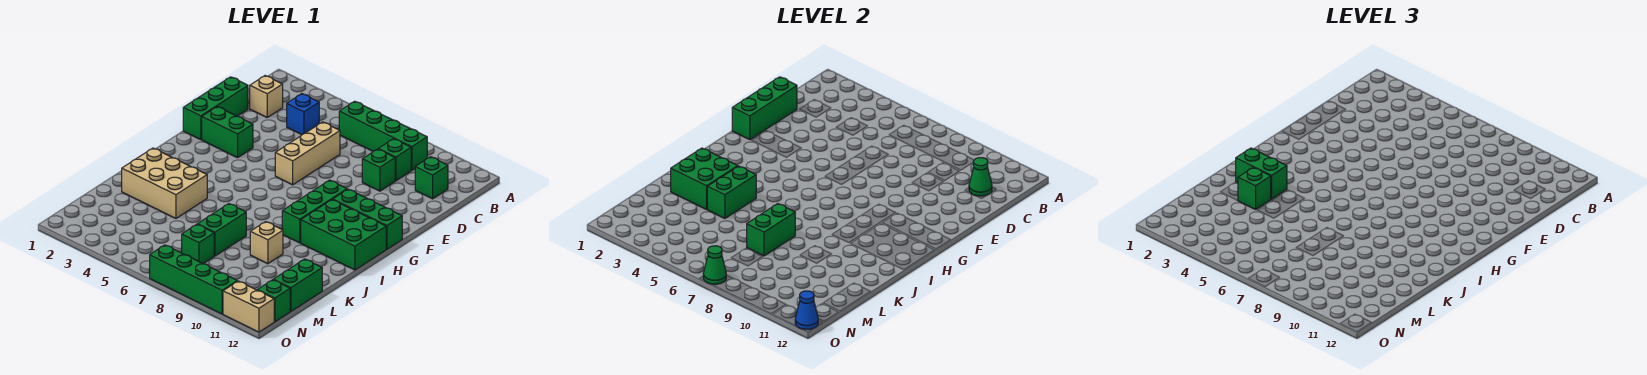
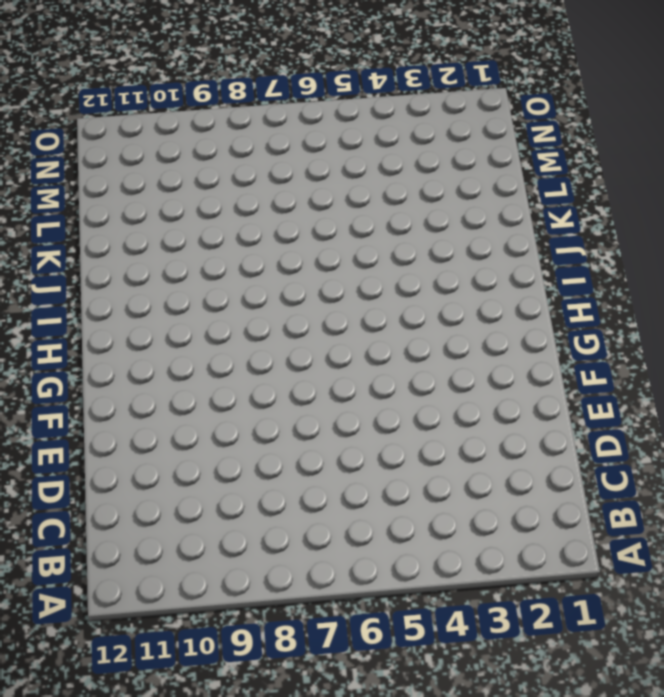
none -> green 1x4 brick [339,101,427,170]
none -> tan 1x1 brick [250,76,283,117]
none -> blue 1x1 brick [287,94,319,135]

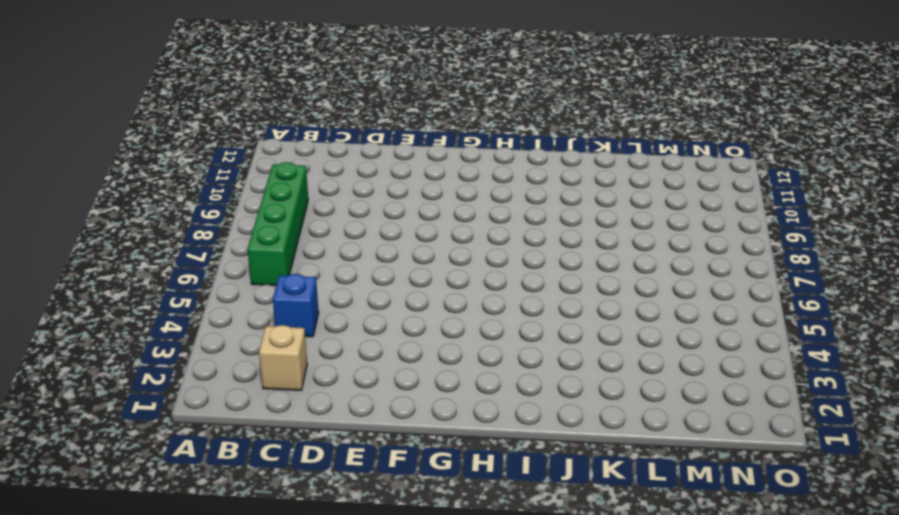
none -> green 1x1 brick [379,139,411,181]
none -> green 1x1 brick [415,157,448,199]
none -> green 1x3 brick [183,77,248,140]

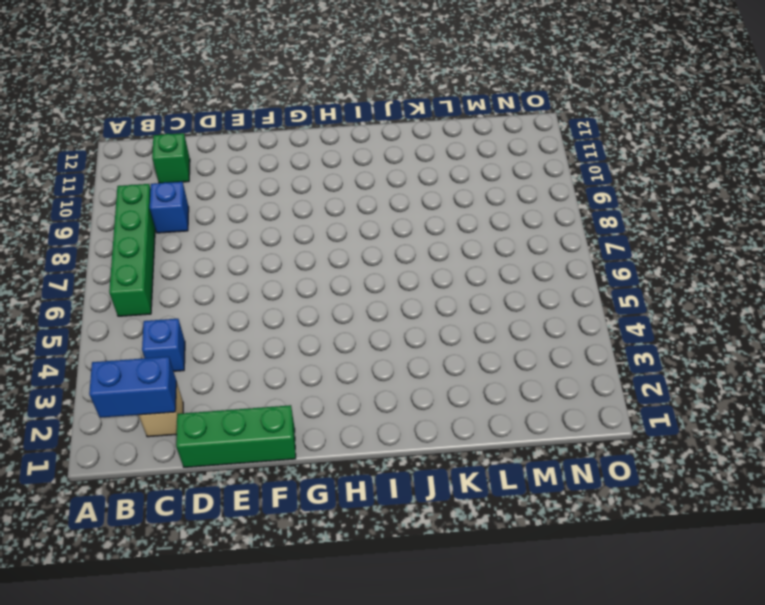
blue 1x2 brick [89,357,176,418] -> none
blue 1x1 brick [150,182,189,233] -> green 1x1 brick [379,139,411,181]
none -> tan 1x3 brick [275,122,340,185]
none -> green 1x1 brick [362,149,395,191]
none -> green 1x2 brick [202,107,253,158]

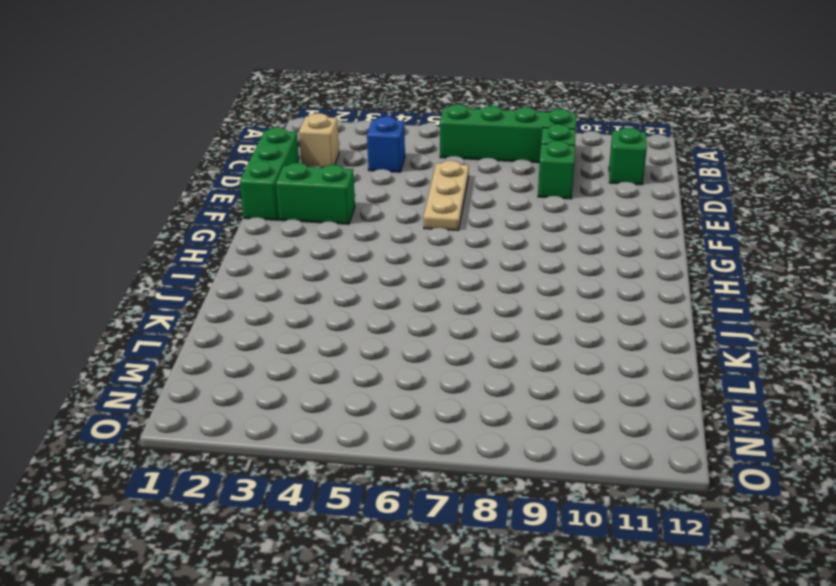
tan 1x3 plate [423,161,469,230] -> tan 1x3 brick [275,122,340,185]
none -> green 1x3 brick [282,180,347,243]
none -> green 1x3 brick [333,189,402,249]
none -> green 2x3 brick [301,199,386,270]

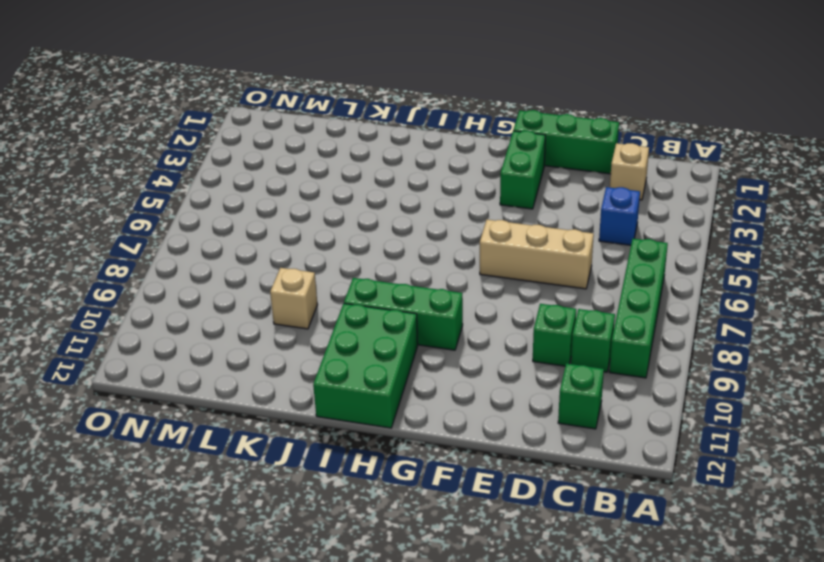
none -> green 1x3 brick [333,189,402,249]
none -> tan 2x3 brick [122,148,207,218]
none -> green 1x2 brick [198,204,246,256]

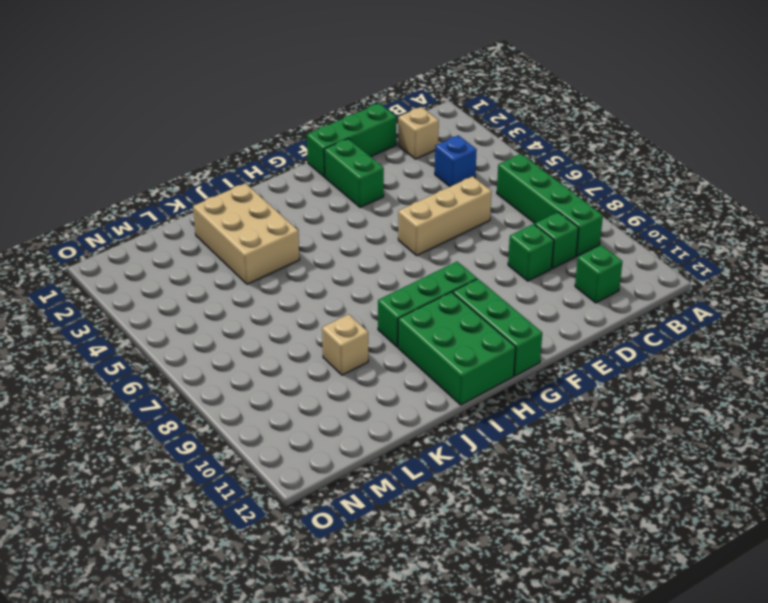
none -> green 1x2 brick [198,204,246,256]
none -> green 1x2 brick [273,259,322,311]
none -> green 1x1 brick [182,224,214,264]

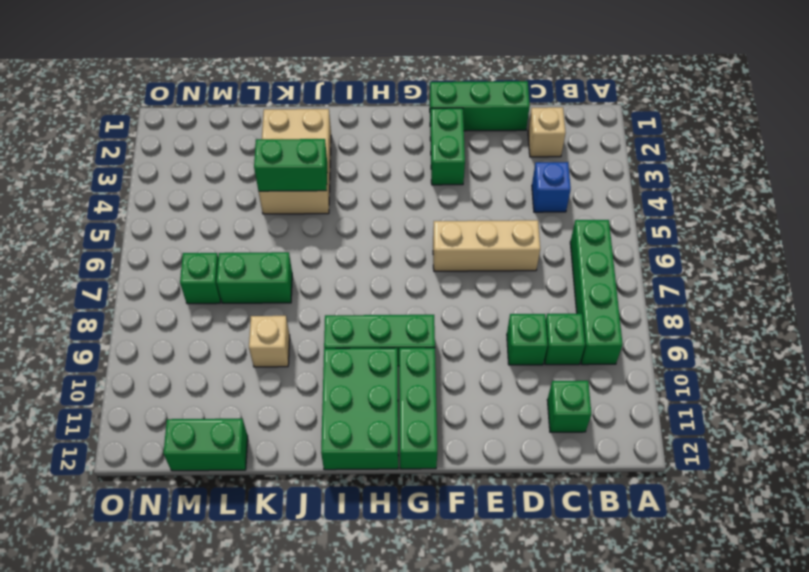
none -> green 1x1 brick [258,280,290,322]
none -> green 1x4 brick [150,245,237,314]
none -> tan 1x2 brick [223,281,274,332]

